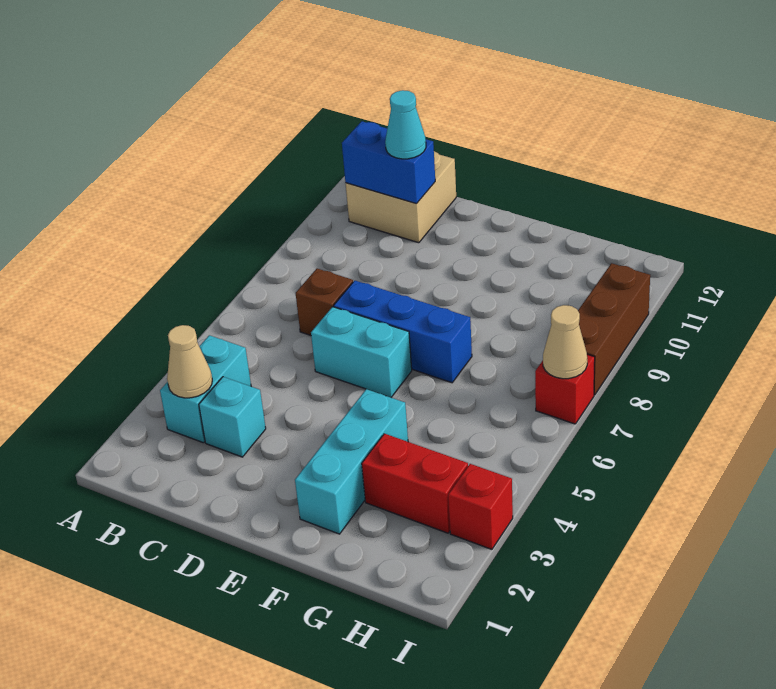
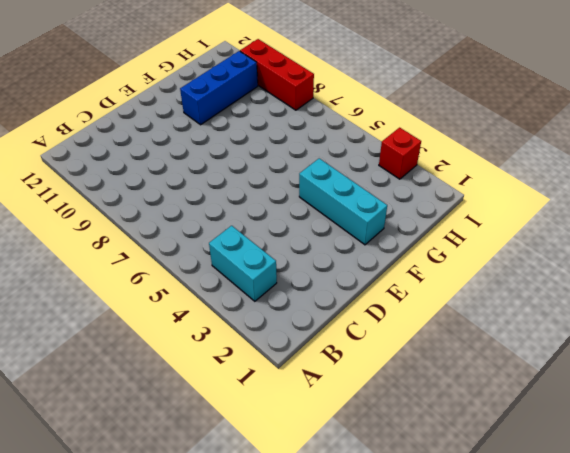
blue 1x3 brick [180,51,258,125] -> blue 1x3 brick moved to [334,281,472,383]
red 1x3 brick [240,39,314,110] -> brown 1x3 brick [578,263,650,395]
none -> tan 2x2 brick [346,151,456,243]
none -> cyan 1x1 brick [199,377,266,457]
none -> brown 1x1 brick [296,268,353,335]

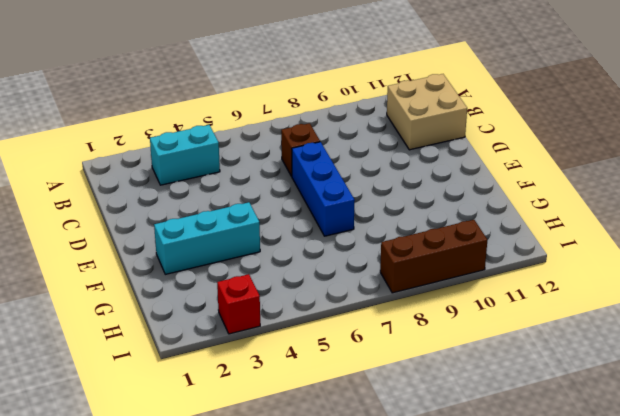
none -> cyan 1x1 brick [199,377,266,457]
none -> cyan 1x2 brick [311,307,412,397]
none -> red 1x2 brick [362,434,468,533]

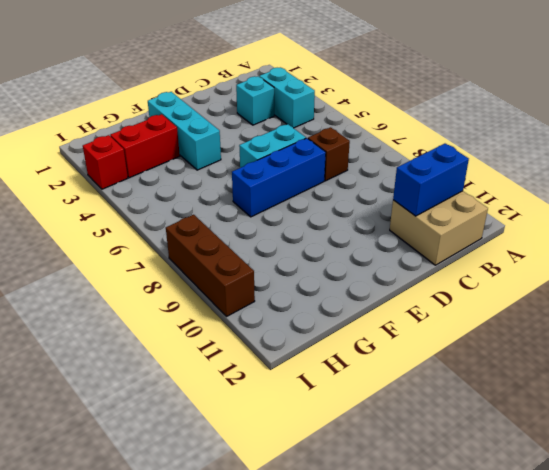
none -> red 1x1 brick [535,354,595,424]
none -> tan 1x1 cone [167,325,212,398]
none -> tan 1x1 cone [543,305,587,379]

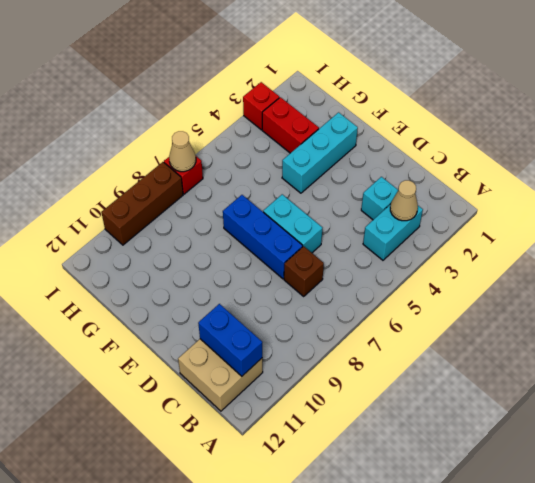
none -> cyan 1x1 cone [385,90,426,159]

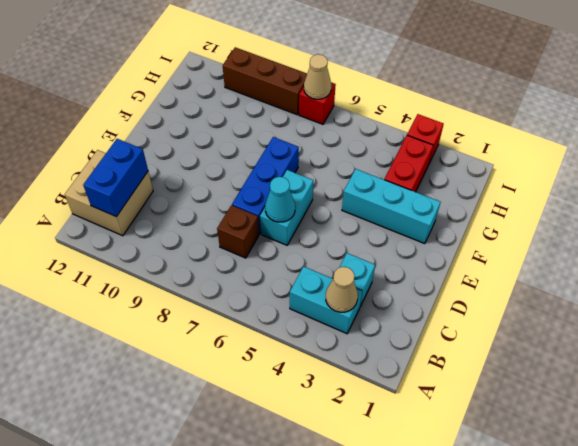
cyan 1x1 cone [265,177,295,222] -> cyan 1x1 cone moved to [385,90,426,159]

